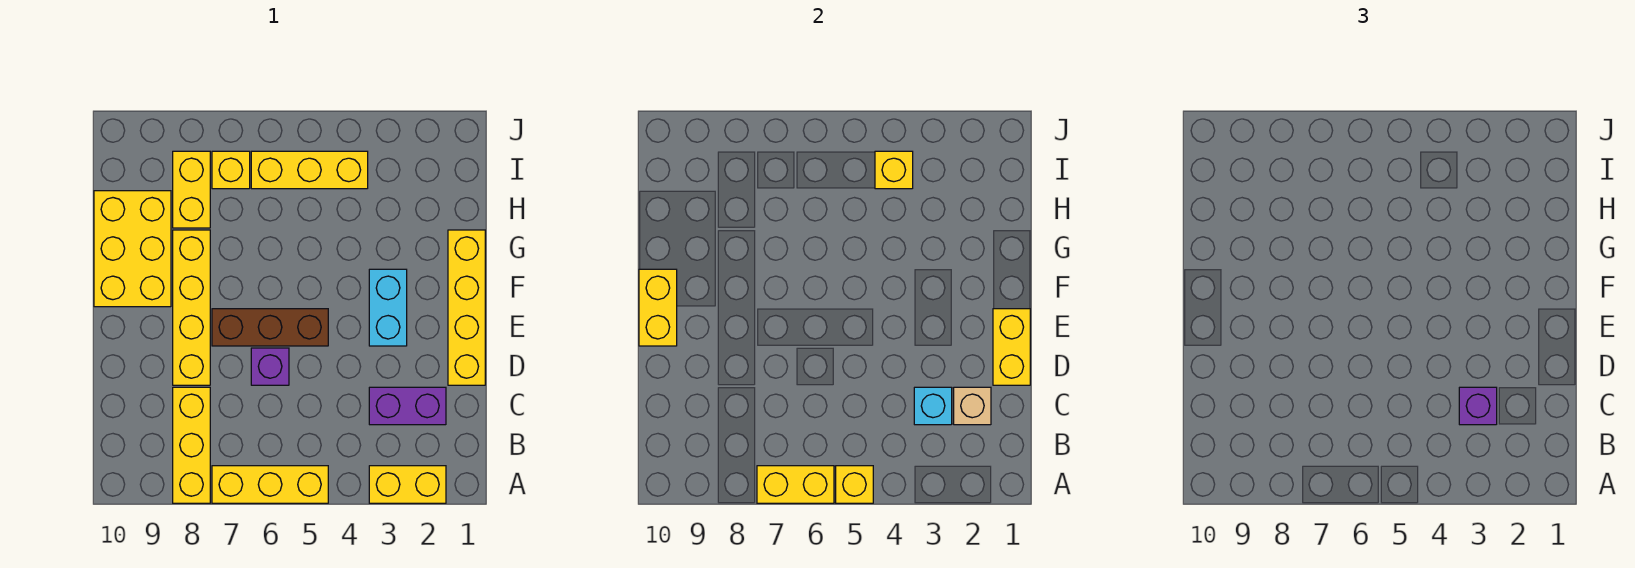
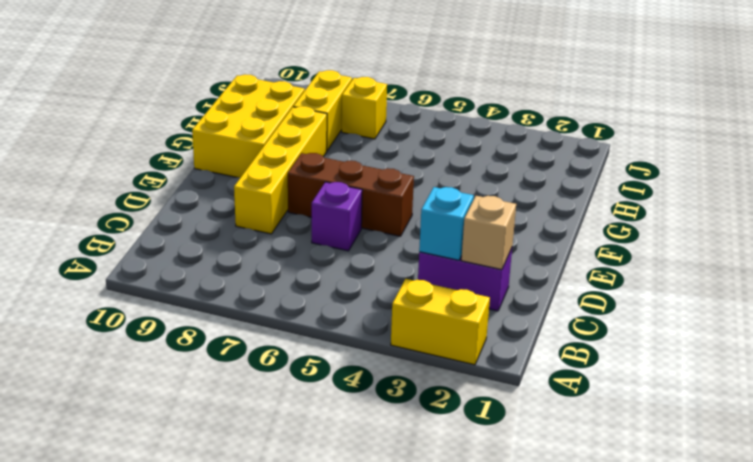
none -> yellow 1x3 brick [212,466,328,503]
none -> yellow 1x3 brick [173,387,210,503]
none -> yellow 1x4 brick [448,230,485,385]

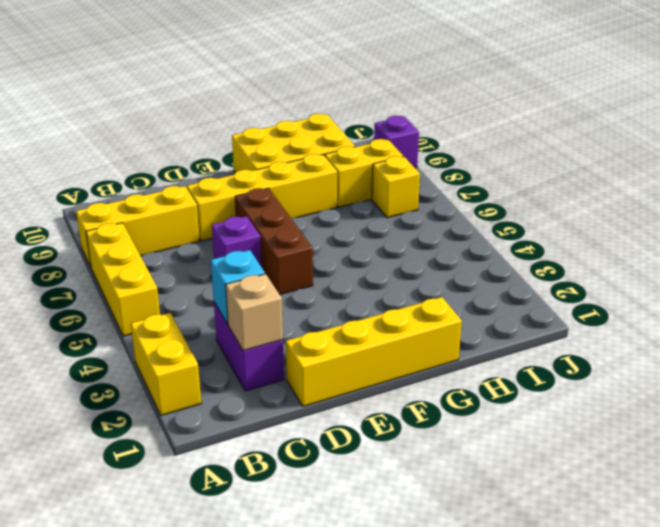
purple 1x1 brick [374,116,419,168] -> purple 1x1 brick moved to [1459,387,1497,425]
none -> cyan 1x2 brick [369,269,407,346]
none -> yellow 1x3 brick [251,151,368,189]
none -> yellow 1x1 brick [836,466,873,503]

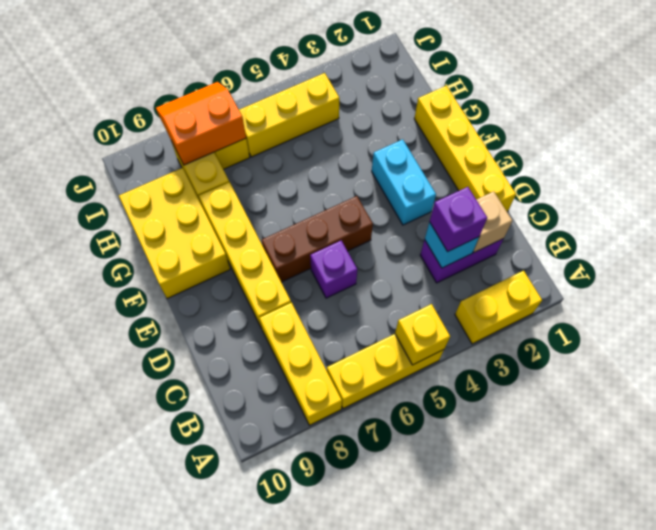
orange 2x2 slope [156,82,246,165] -> none
none -> yellow 1x2 brick [757,466,834,503]
none -> yellow 1x2 brick [993,309,1030,385]
none -> yellow 1x2 brick [639,269,677,346]

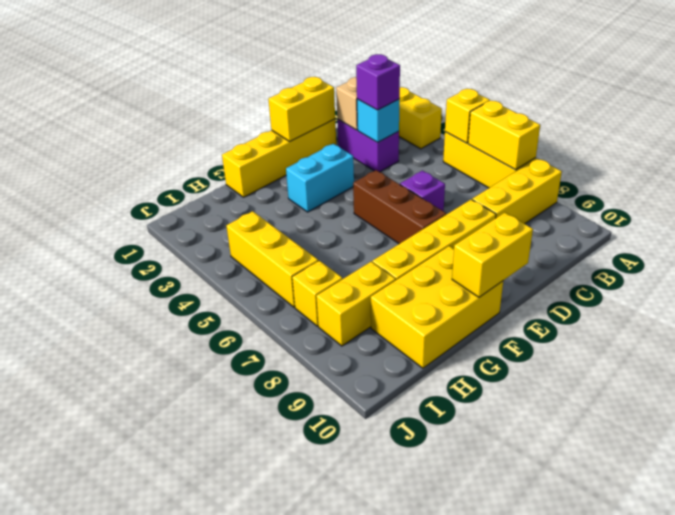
none -> yellow 1x1 brick [875,151,913,189]

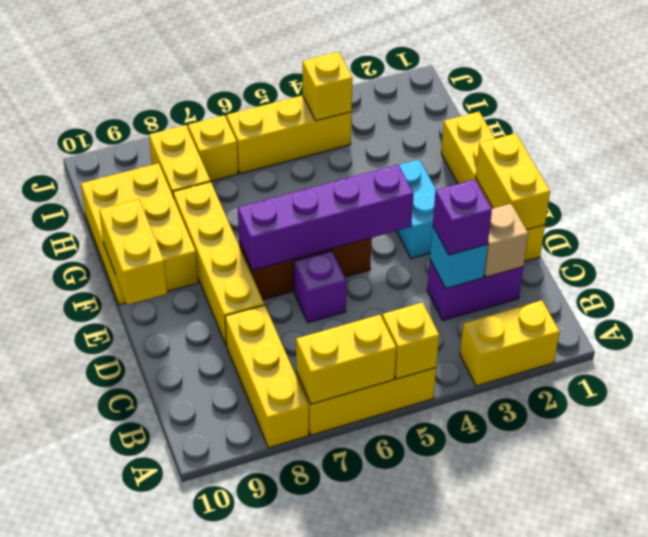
purple 1x4 brick [238,165,414,270] -> none

